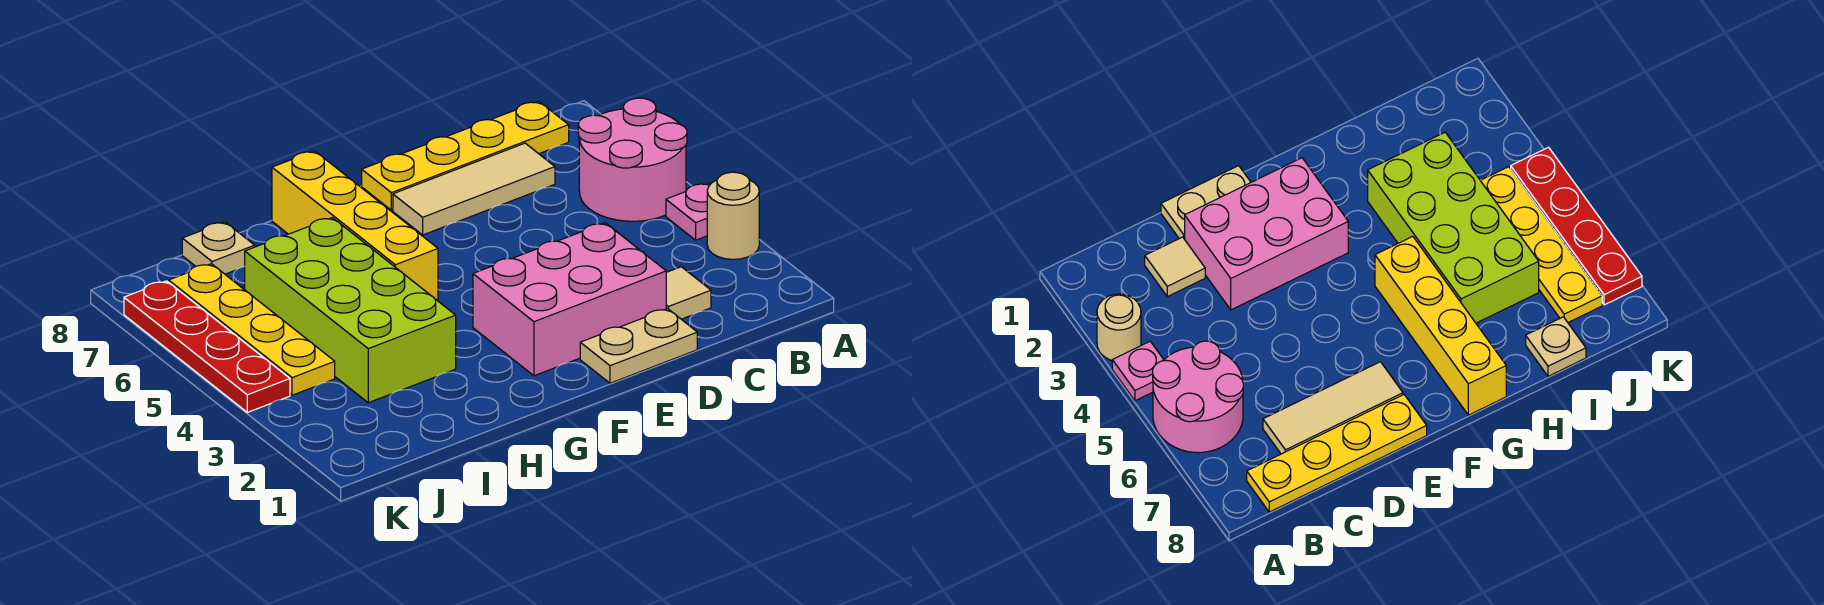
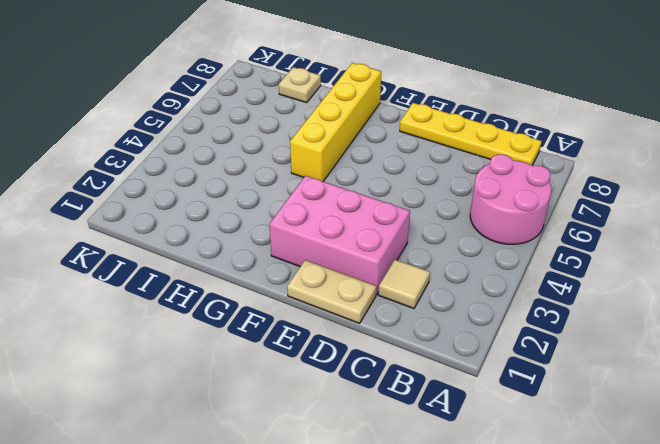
none -> tan 1x1 round brick [707,172,759,259]
none -> pink 1x1 plate [666,183,710,240]
none -> tan 1x3 tile [393,143,555,235]

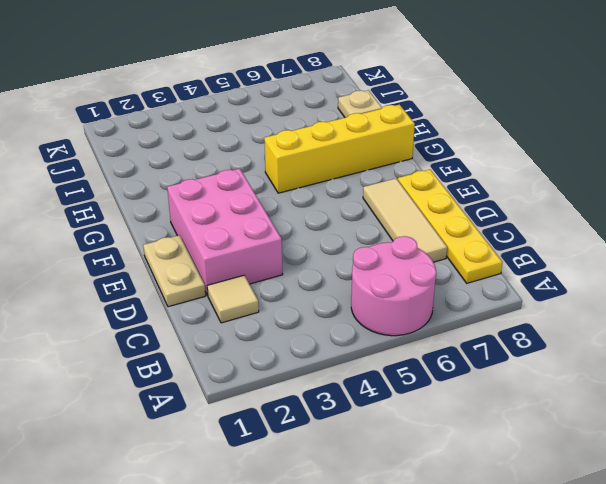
none -> tan 1x1 round brick [707,172,759,259]
none -> pink 1x1 plate [666,183,710,240]
none -> lime 2x4 brick [245,218,456,403]

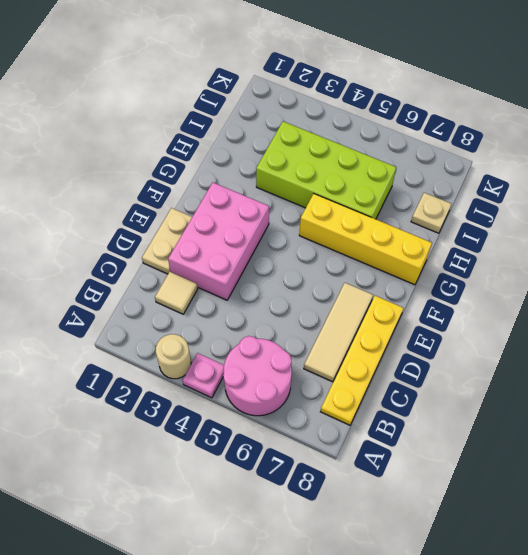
none -> yellow 1x4 plate [169,264,335,395]
none -> red 1x4 plate [124,281,290,412]

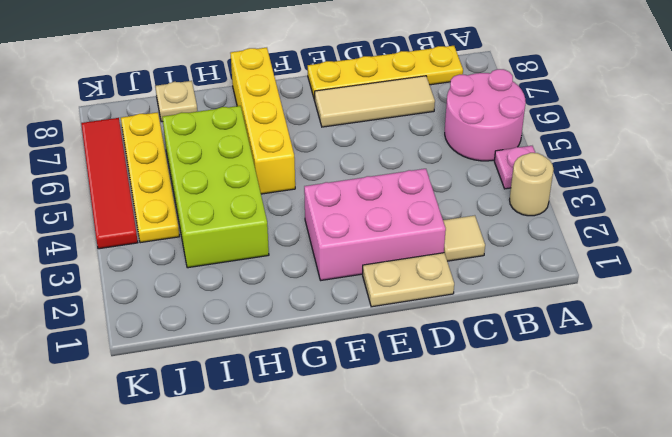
red 1x4 tile [81,118,138,249] -> red 1x4 plate [124,281,290,412]

